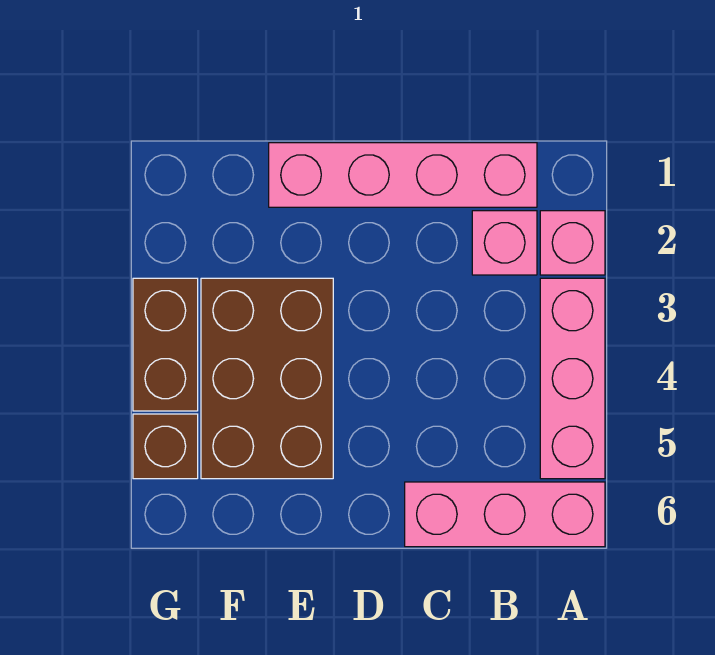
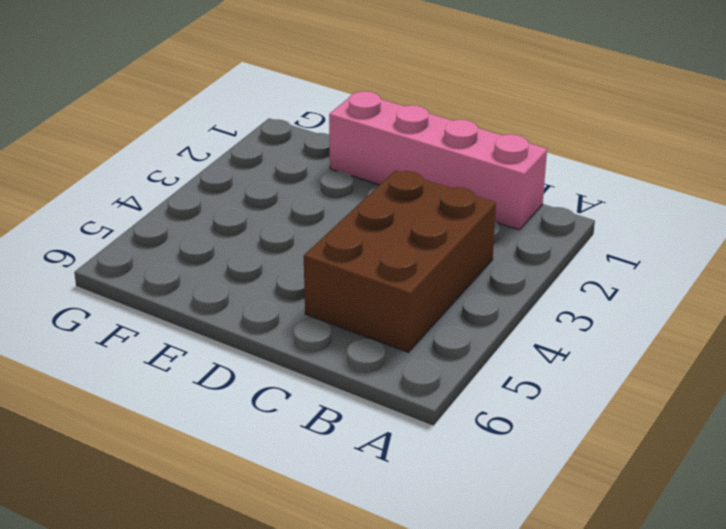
brown 2x3 brick [304,171,496,352] -> brown 2x3 brick moved to [201,278,333,479]
none -> pink 1x1 brick [540,211,605,275]
none -> pink 1x3 brick [540,278,605,479]

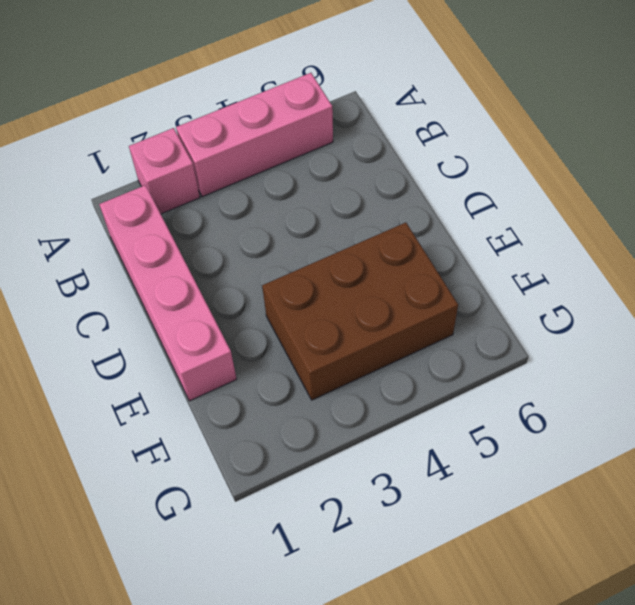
none -> pink 1x3 brick [405,482,605,547]
none -> pink 1x1 brick [472,211,537,275]

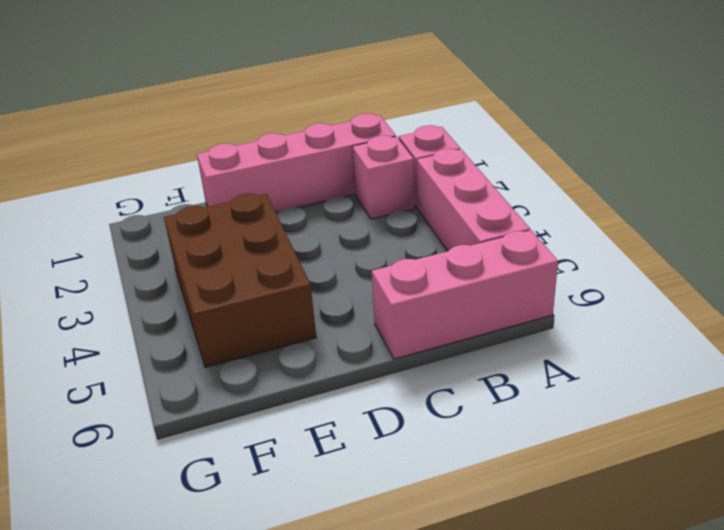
none -> brown 1x2 brick [133,278,198,411]
none -> brown 1x1 brick [133,414,198,479]

